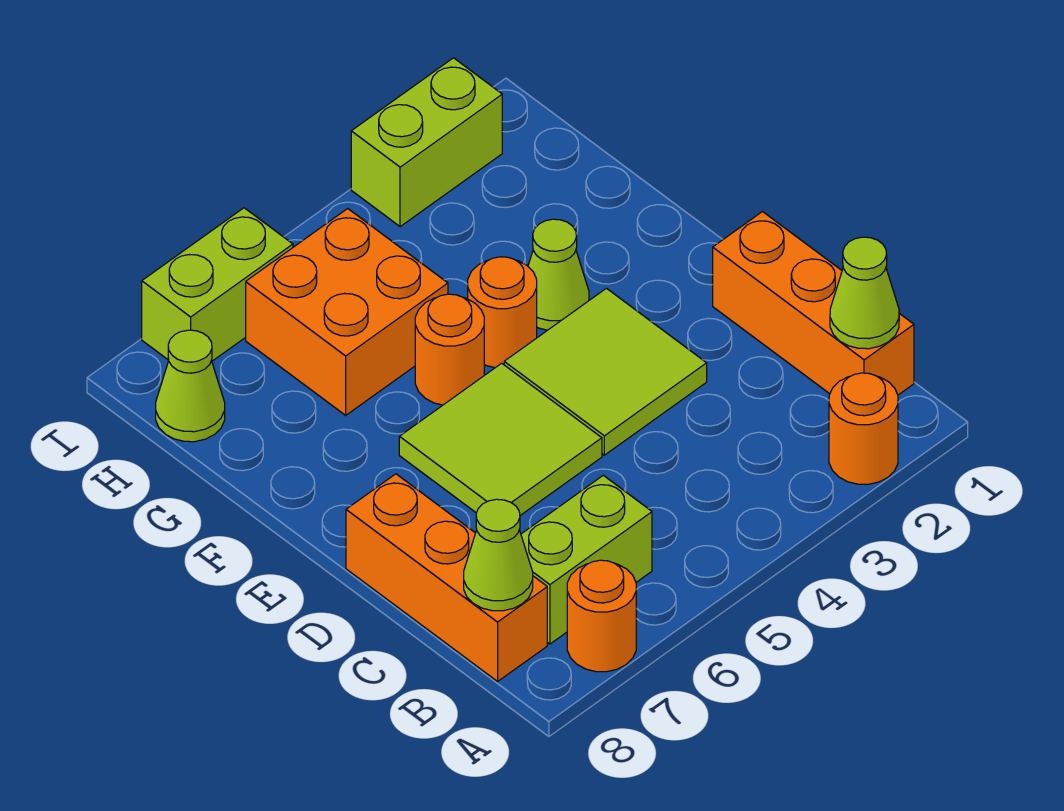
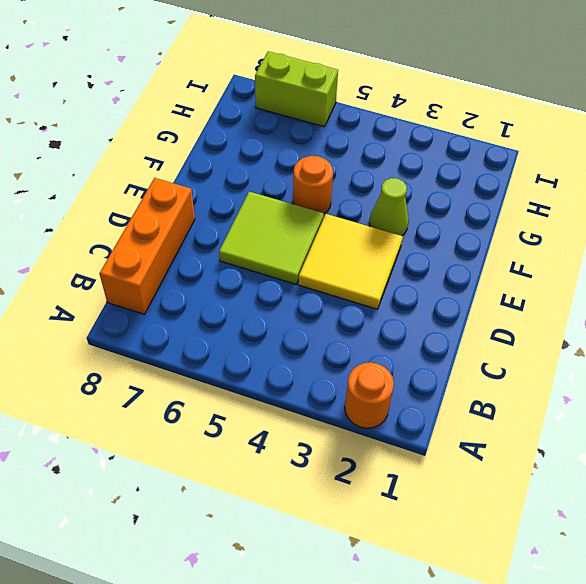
yellow 2x2 tile [298,214,403,309] -> lime 2x2 tile [504,288,707,455]
none -> orange 1x1 round brick [567,560,636,672]
none -> orange 1x3 brick [713,212,914,395]
none -> lime 1x2 brick [521,475,652,644]

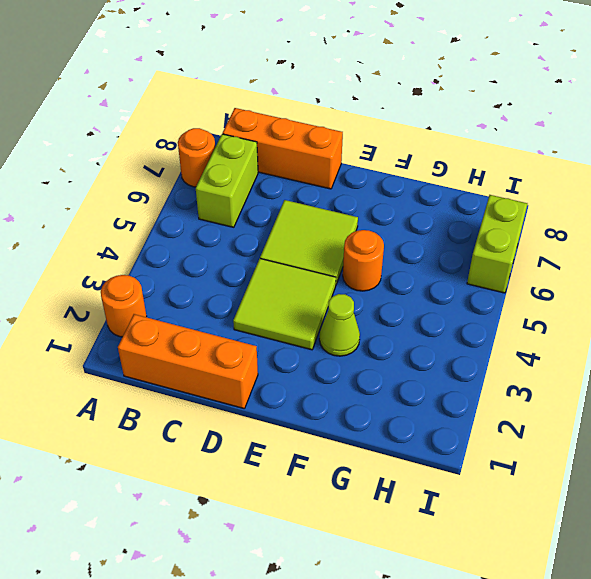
none -> orange 1x1 round brick [468,257,537,368]
none -> orange 2x2 brick [246,209,448,415]
none -> lime 1x1 cone [156,330,225,442]

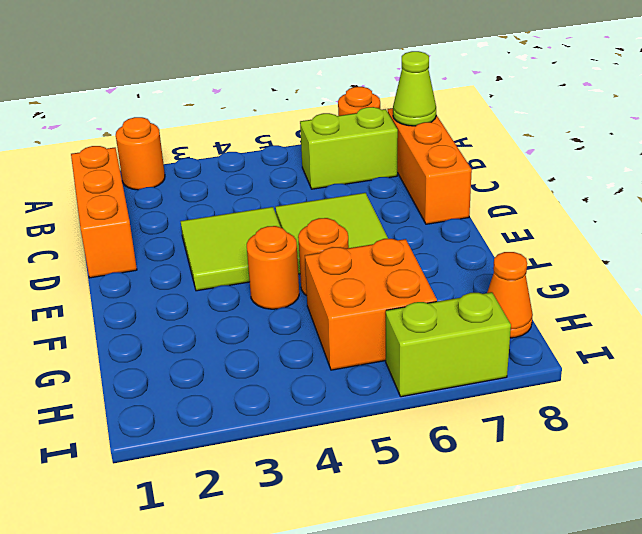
orange 1x1 cone [487,252,533,338] -> lime 1x1 cone [156,330,225,442]
none -> lime 1x1 cone [528,219,589,330]
none -> lime 1x2 brick [351,58,502,227]
none -> lime 1x1 cone [830,237,899,349]

